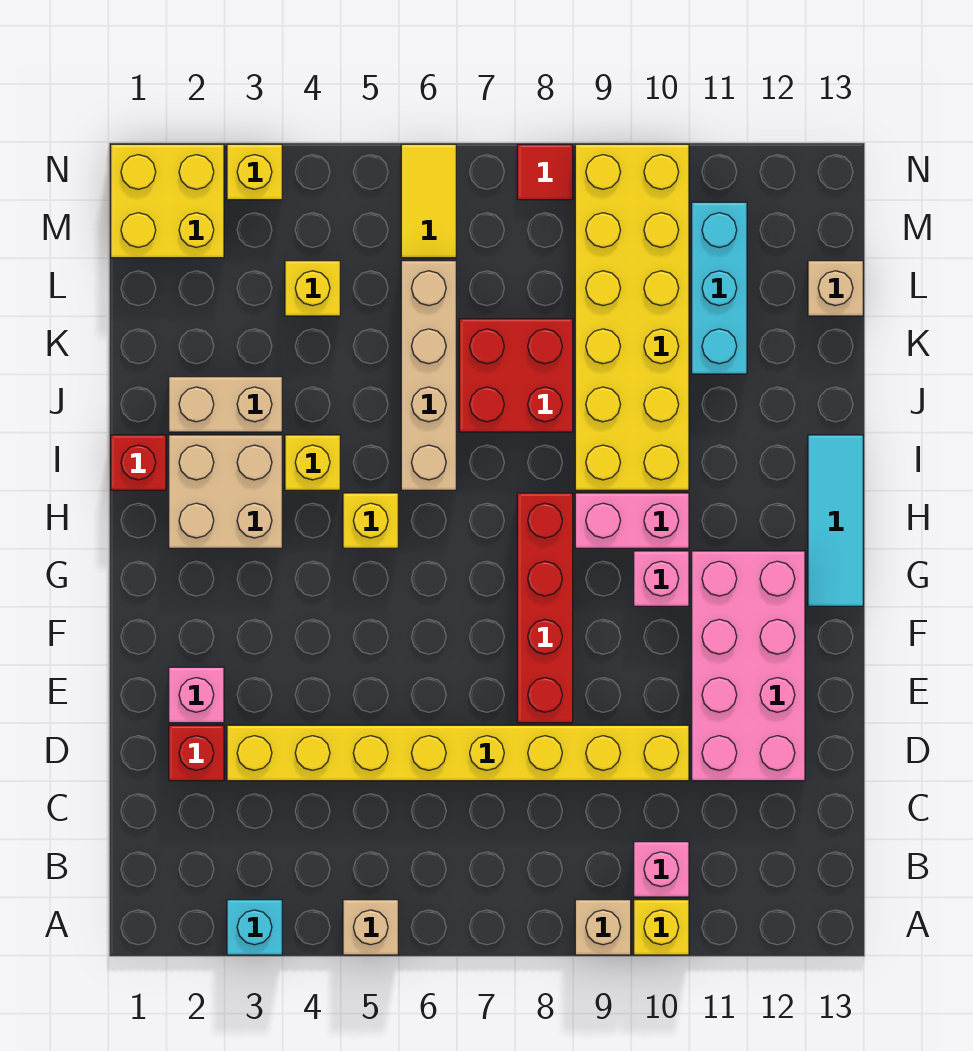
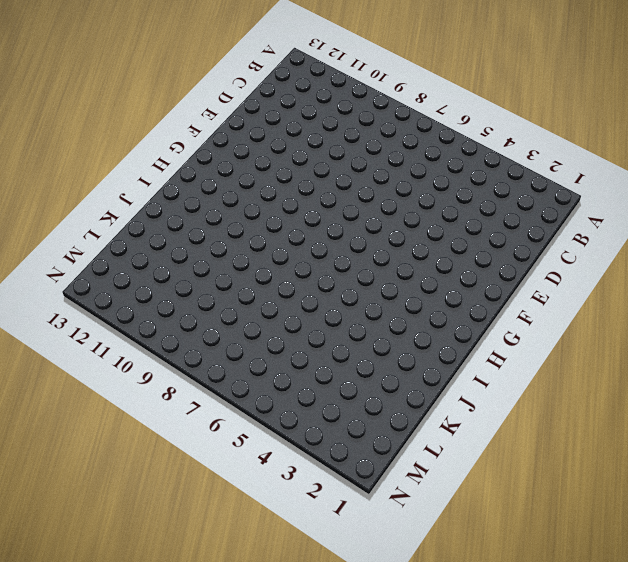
none -> cyan 1x1 brick [227,900,282,955]
none -> tan 1x1 brick [343,900,398,955]
none -> tan 1x1 brick [575,900,631,955]

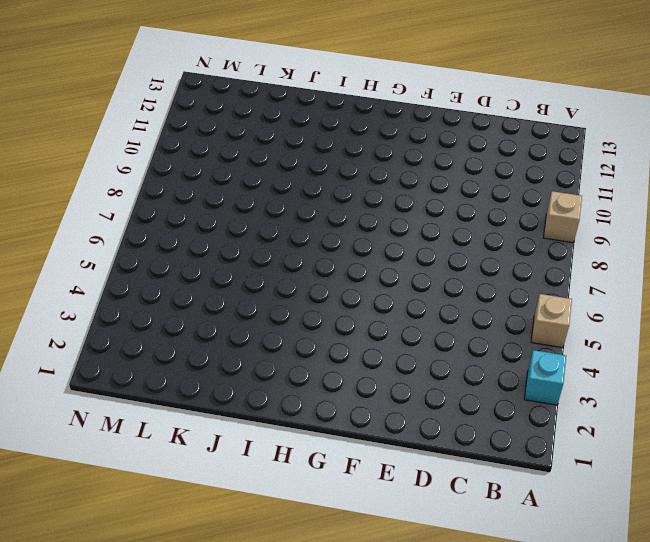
none -> yellow 1x1 brick [634,900,689,955]
none -> pink 1x1 brick [634,842,689,897]
none -> red 1x1 brick [169,725,224,781]

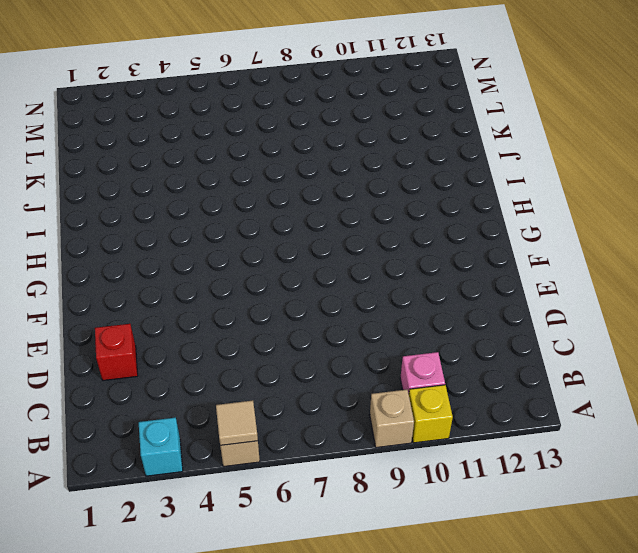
tan 1x1 tile [216,400,258,445] -> none
none -> yellow 1x8 brick [227,725,689,781]
none -> pink 2x4 brick [692,551,805,781]
none -> pink 1x1 brick [169,667,224,723]

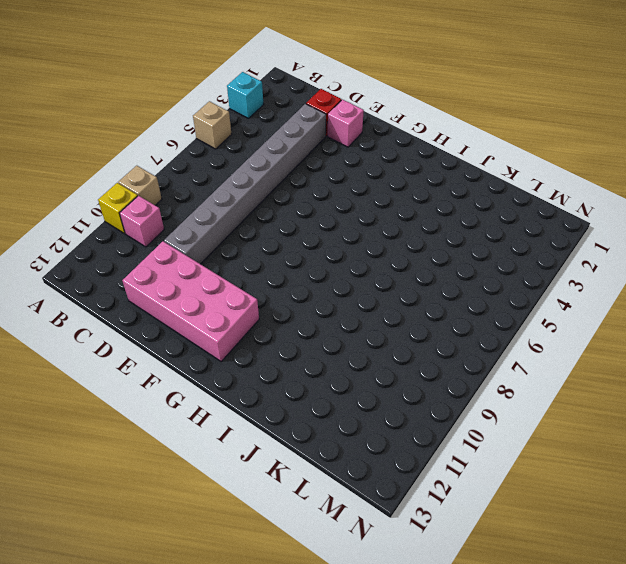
grey 1x8 brick [164,104,326,264] -> yellow 1x8 brick [227,725,689,781]
none -> red 1x4 brick [517,493,573,723]
none -> pink 1x1 brick [634,551,689,606]
none -> cyan 1x3 tile [808,435,863,606]

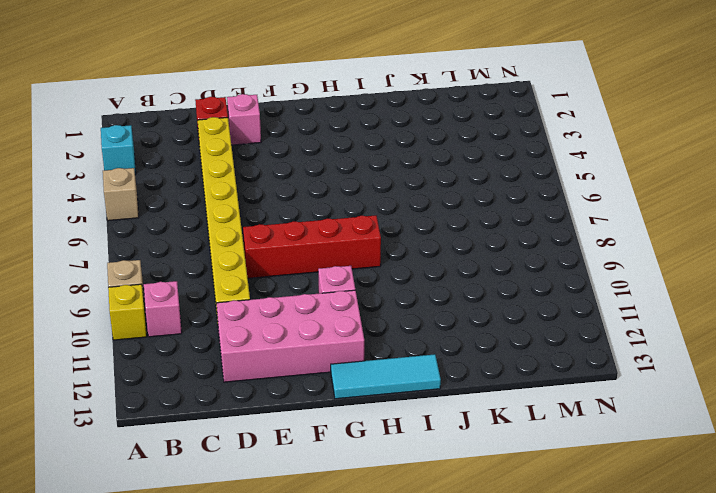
none -> tan 2x2 brick [169,435,282,548]
none -> yellow 1x1 brick [343,493,398,548]
none -> pink 1x2 brick [575,493,689,548]

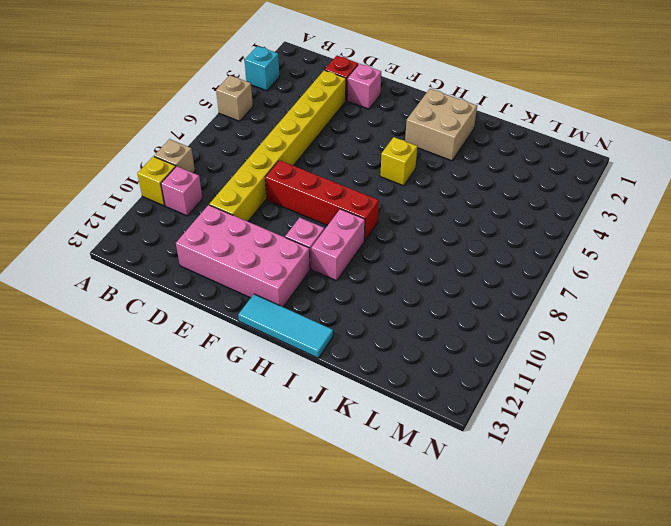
none -> red 1x1 brick [111,435,166,490]
none -> yellow 1x1 brick [285,435,340,490]
none -> tan 1x4 brick [401,261,456,490]

